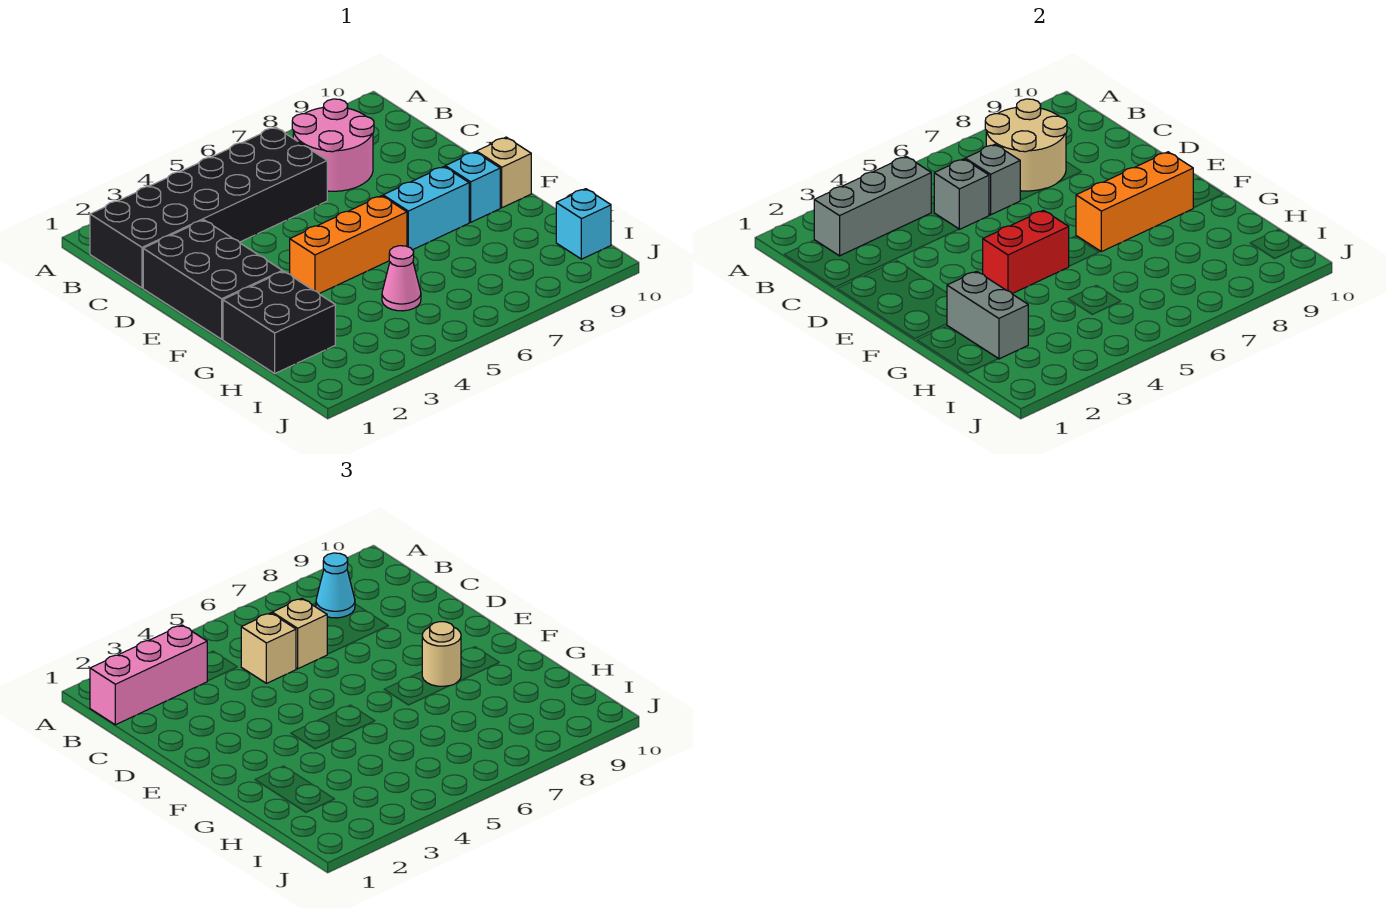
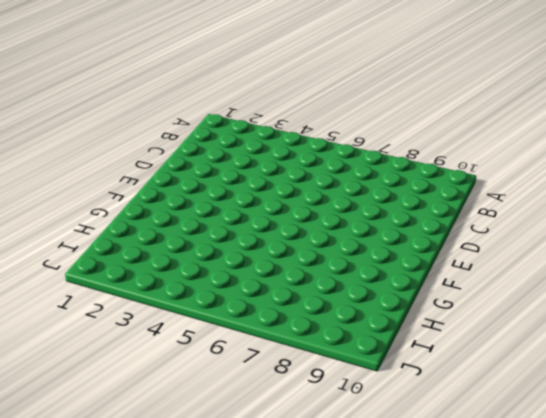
none -> black 2x6 brick [90,127,327,288]
none -> pink 2x2 round brick [292,99,374,191]
none -> black 2x3 brick [143,220,282,339]

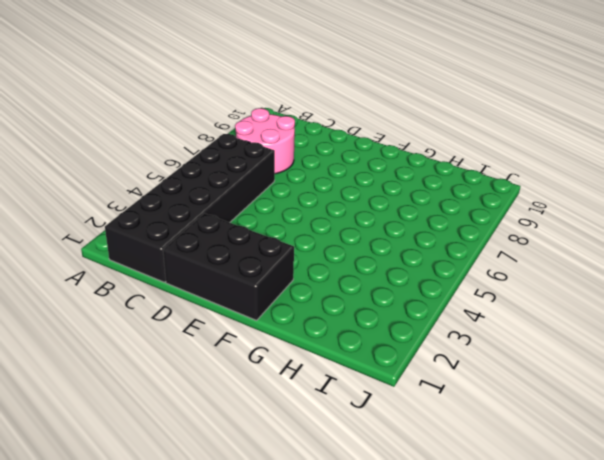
none -> orange 1x3 brick [290,196,407,294]
none -> cyan 1x2 brick [383,167,469,250]
none -> cyan 1x1 brick [445,152,500,222]

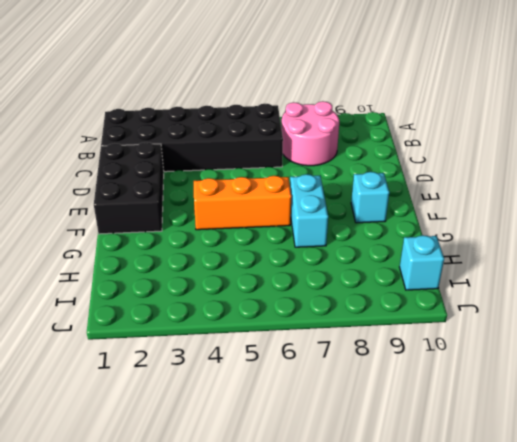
cyan 1x2 brick [290,174,328,247] -> cyan 1x2 brick turned to [383,167,469,250]
none -> tan 1x1 brick [477,137,531,208]
none -> black 2x2 brick [223,271,335,373]
none -> pink 1x1 cone [382,246,421,311]

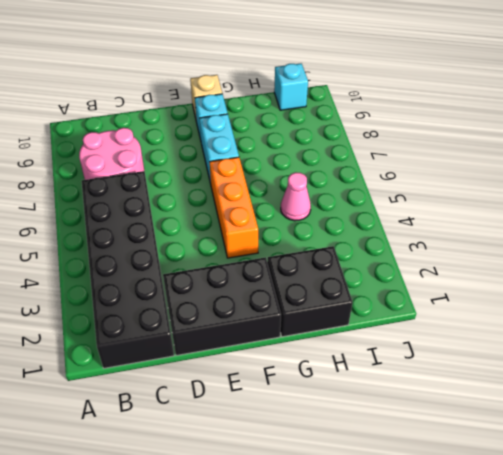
none -> grey 1x3 brick [814,157,931,256]
none -> tan 2x2 round brick [985,99,1067,191]
none -> grey 1x1 brick [934,159,989,229]

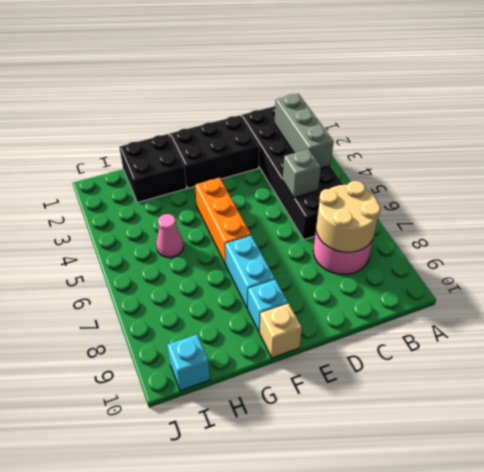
none -> grey 1x1 brick [965,144,1020,215]
none -> red 1x2 brick [983,210,1069,294]
none -> orange 1x3 brick [1076,152,1194,252]

